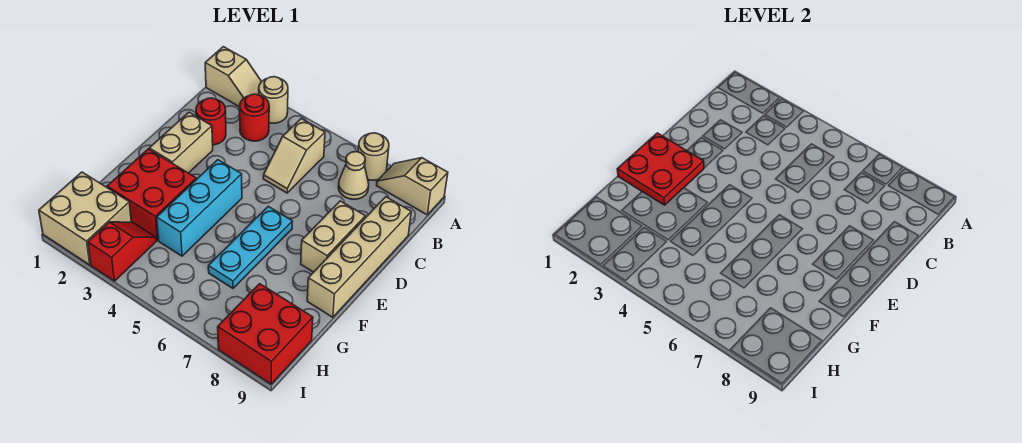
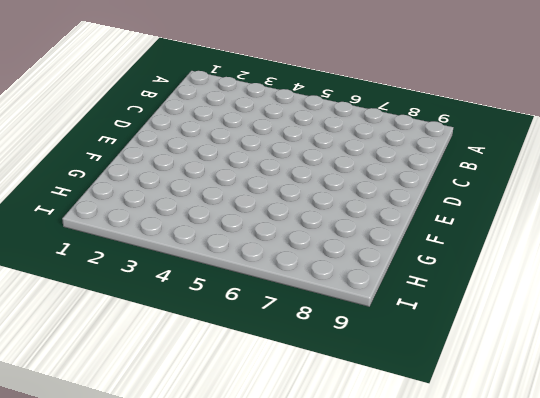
none -> tan 1x2 slope [205,47,262,107]
none -> tan 1x1 round brick [259,77,288,123]
none -> tan 1x1 round brick [358,133,389,180]

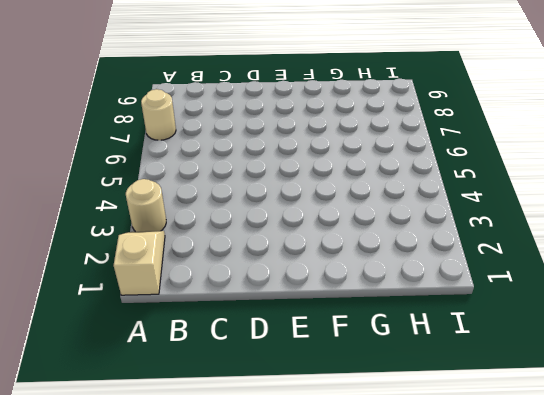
none -> tan 1x2 slope [377,158,448,215]
none -> red 1x1 round brick [240,94,269,141]
none -> tan 1x2 slope [263,119,325,193]

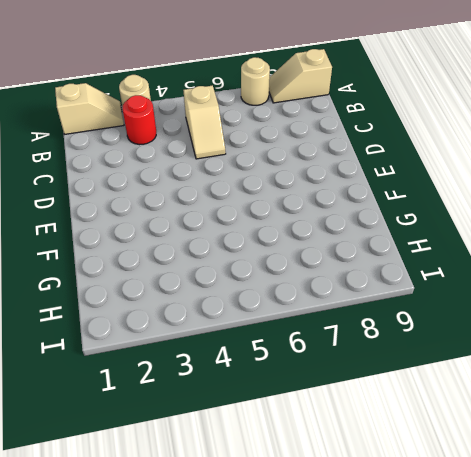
none -> tan 1x1 cone [338,152,369,199]
none -> red 1x1 round brick [196,98,226,145]
none -> tan 1x4 brick [307,197,411,317]

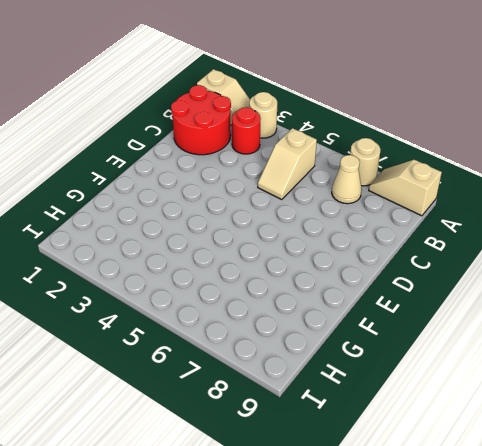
red 2x2 round brick [171,85,231,155] -> red 1x1 round brick [196,98,226,145]
none -> tan 1x4 brick [307,197,411,317]
none -> tan 1x2 brick [149,112,213,173]
none -> tan 1x2 brick [301,201,365,272]

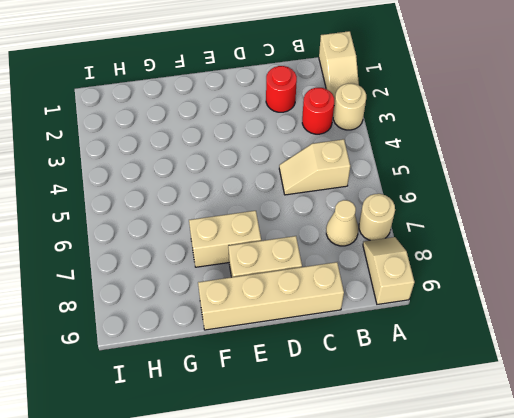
tan 1x2 brick [189,211,261,267] -> tan 1x2 brick moved to [149,112,213,173]
none -> cyan 1x3 brick [157,160,242,256]
none -> cyan 1x3 plate [208,206,292,288]
none -> red 2x2 brick [107,149,196,240]

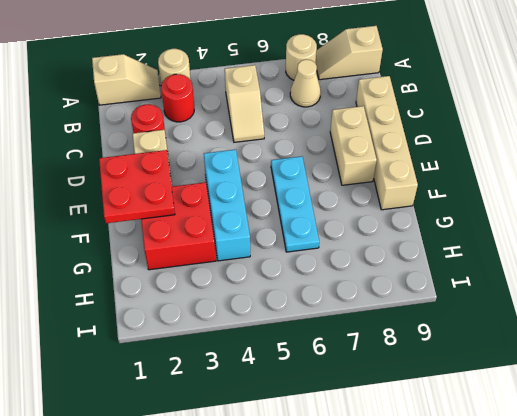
none -> tan 2x2 brick [39,172,131,265]
none -> red 1x2 slope [88,222,156,281]
none -> red 2x2 brick [218,284,313,384]

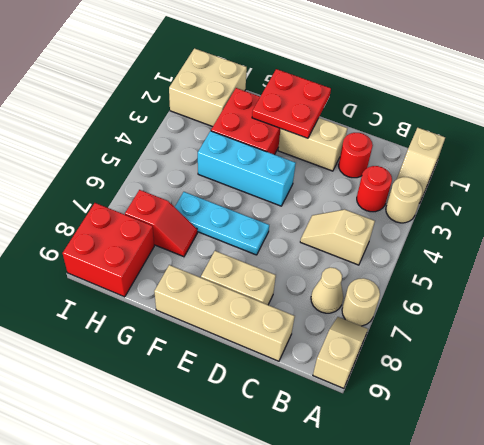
red 1x2 slope [125,190,197,257] -> red 1x2 slope moved to [88,222,156,281]

